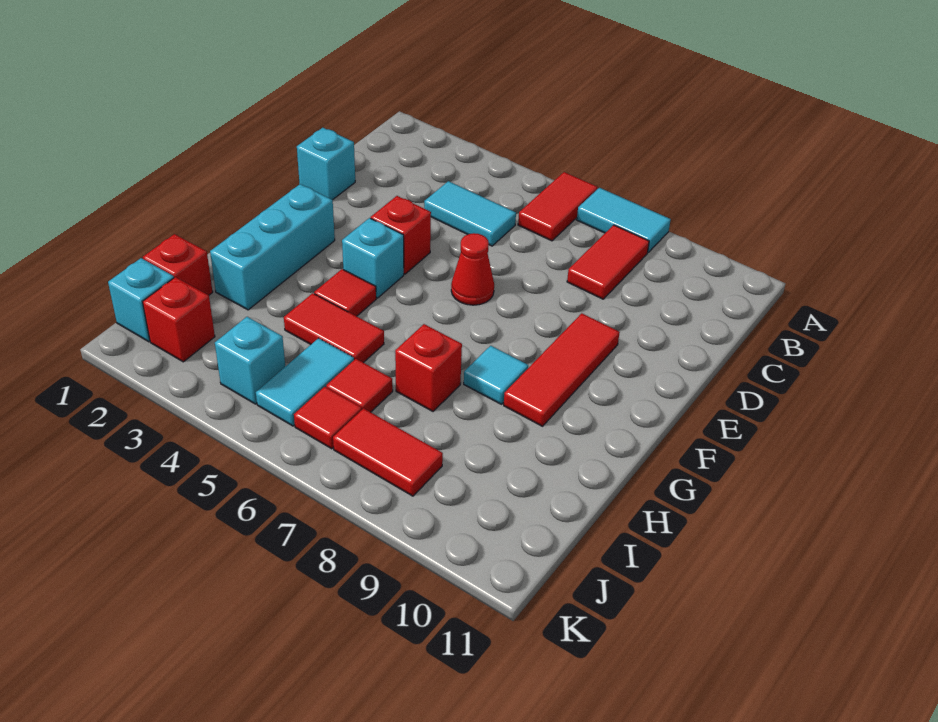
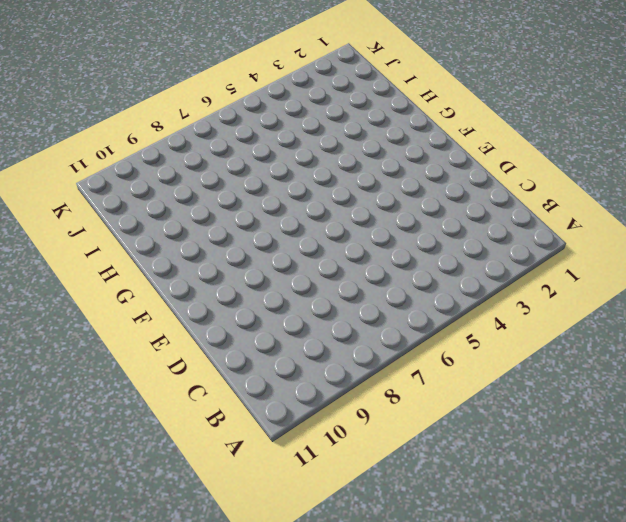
none -> red 1x2 tile [518,172,597,241]
none -> cyan 1x2 tile [577,188,671,252]
none -> red 1x2 tile [567,225,649,299]

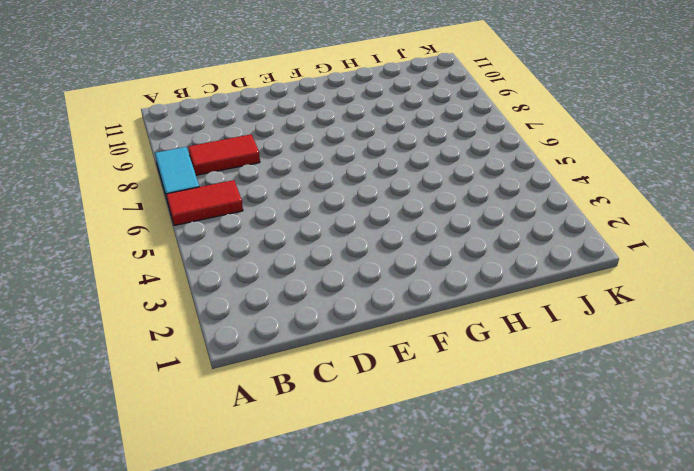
none -> cyan 1x2 tile [424,181,516,246]
none -> cyan 1x1 brick [297,128,355,200]
none -> red 1x1 brick [371,196,431,274]

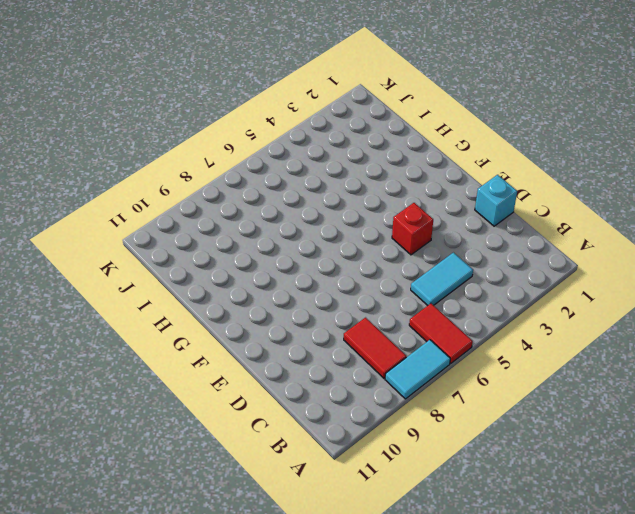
none -> red 1x1 cone [451,233,494,305]
none -> red 1x3 tile [504,313,620,426]
none -> cyan 1x3 brick [210,184,335,310]

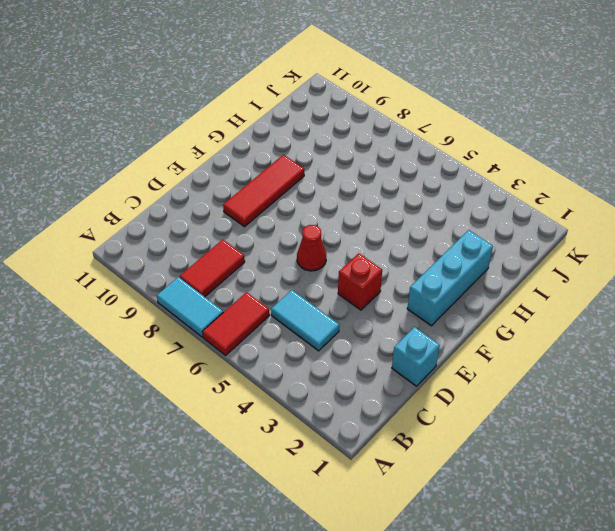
none -> cyan 1x1 brick [342,218,404,298]
none -> red 1x1 tile [314,269,376,316]
none -> cyan 1x1 tile [464,346,528,404]

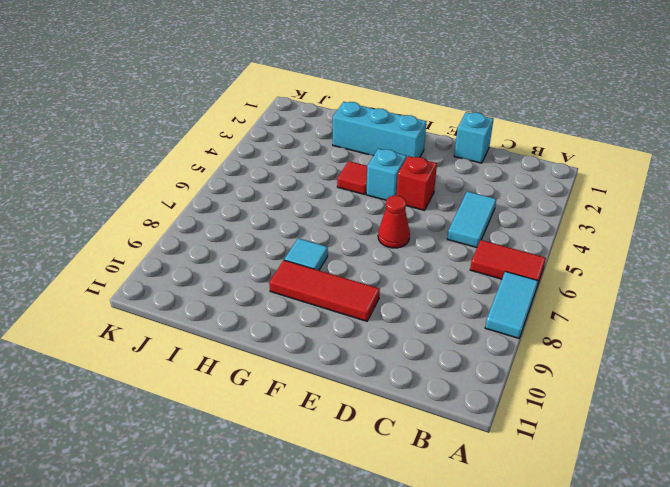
none -> red 1x2 tile [567,225,649,299]
none -> red 1x2 tile [284,293,384,363]
none -> red 1x1 brick [395,324,462,411]

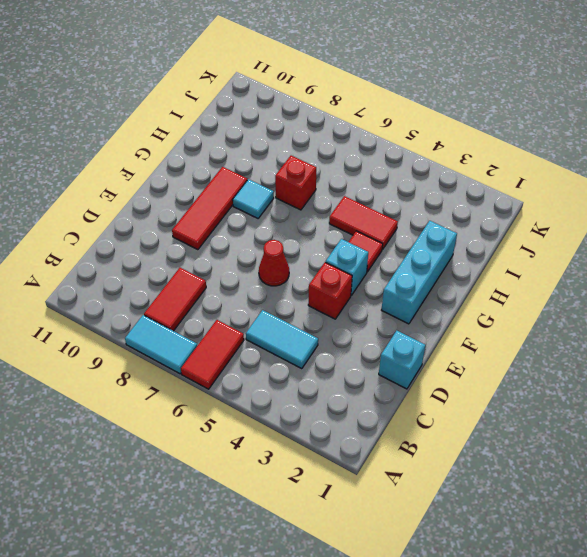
none -> red 1x1 brick [143,234,213,295]
none -> cyan 1x2 tile [256,338,354,426]
none -> red 1x1 tile [326,359,393,412]

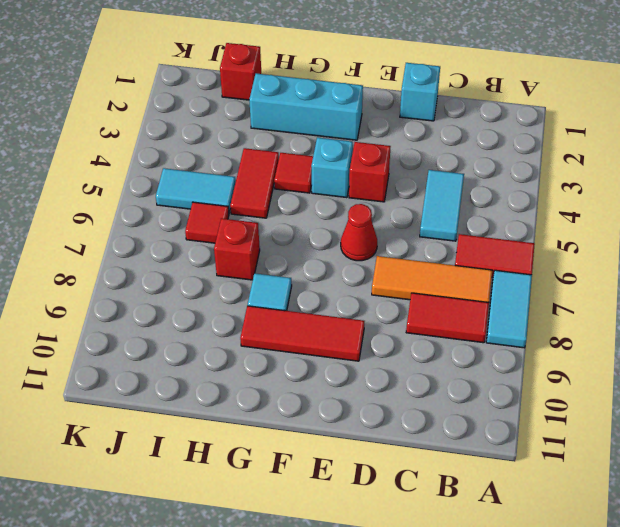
orange 1x3 tile [372,256,492,302] -> none
none -> cyan 1x1 brick [108,258,174,342]
none -> red 1x1 brick [143,277,215,362]
none -> cyan 1x1 brick [215,317,285,404]

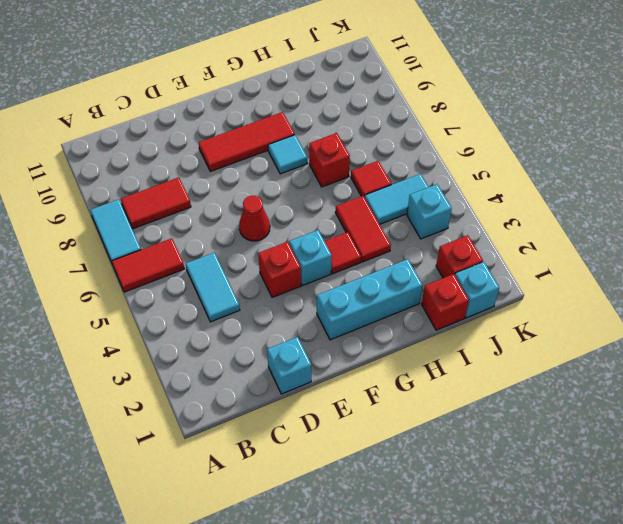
none -> red 1x1 tile [294,387,362,449]
none -> red 1x2 tile [333,408,443,496]

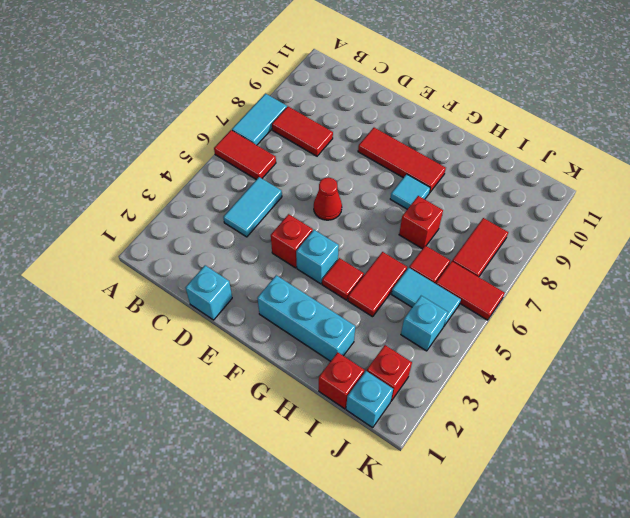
red 1x2 tile [436,261,505,320] -> red 1x1 tile [294,387,362,449]

